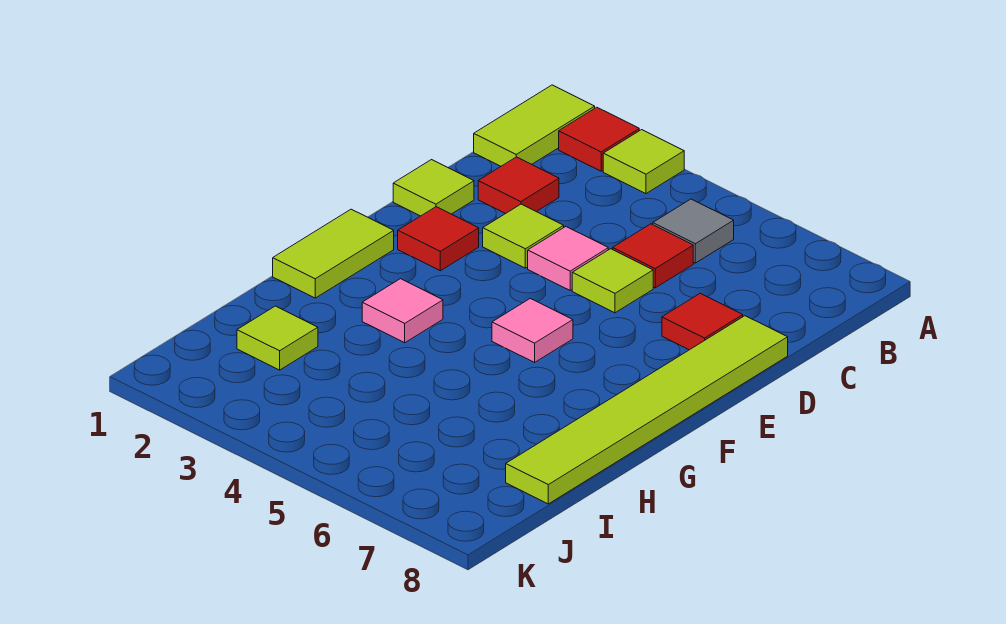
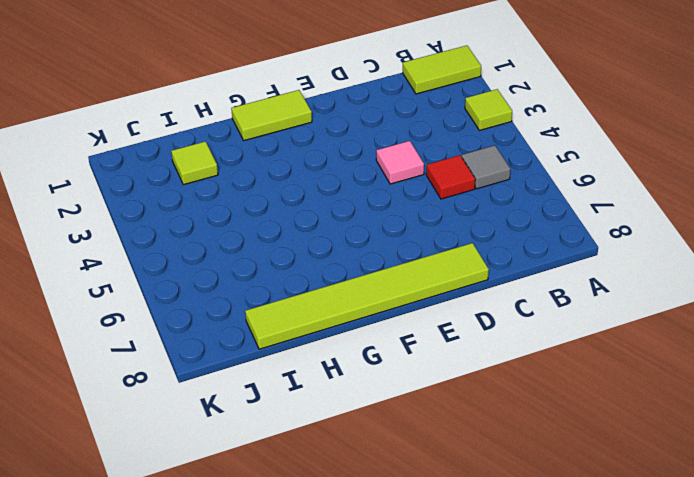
none -> red 1x1 tile [559,107,639,171]
none -> red 1x1 tile [478,157,559,214]
none -> lime 1x1 tile [393,160,474,216]

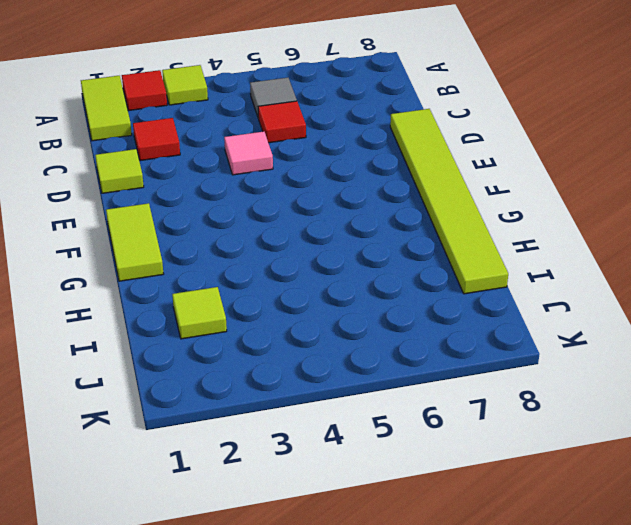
none -> lime 1x1 tile [483,204,564,268]
none -> lime 1x1 tile [572,249,653,313]
none -> red 1x1 tile [662,293,743,350]

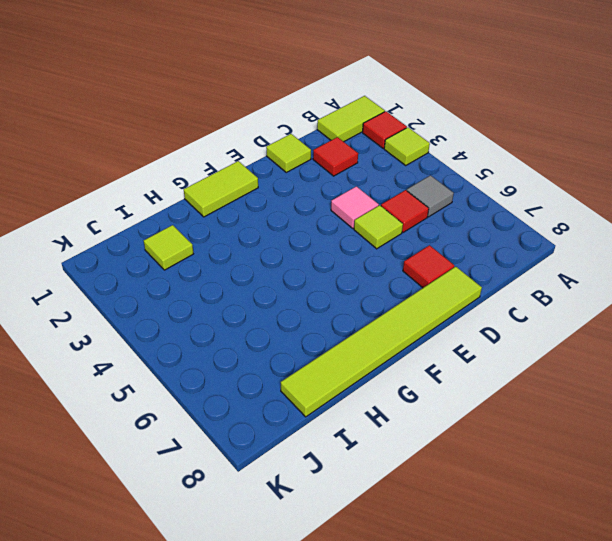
none -> lime 1x1 tile [483,204,564,268]
none -> red 1x1 tile [398,207,479,271]
none -> pink 1x1 tile [492,299,573,362]

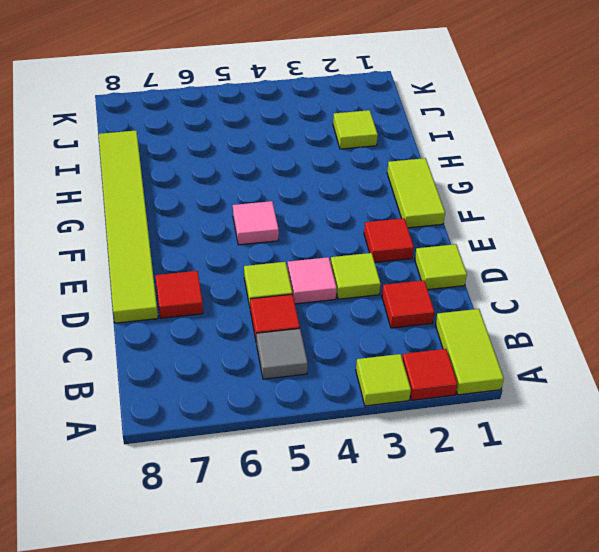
none -> pink 1x1 tile [362,279,443,343]

